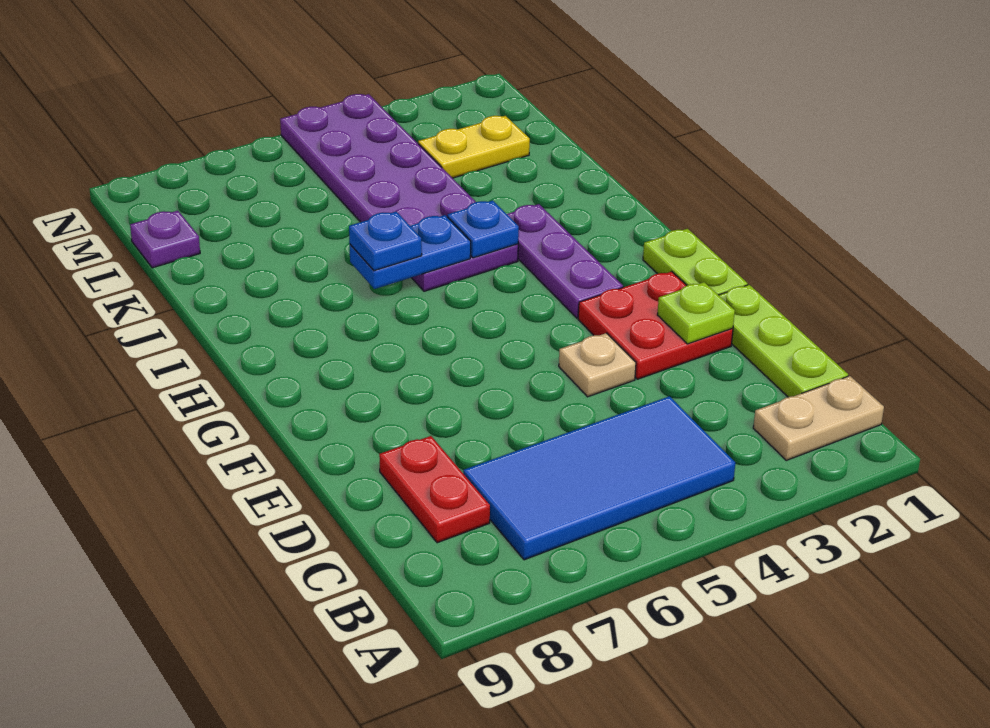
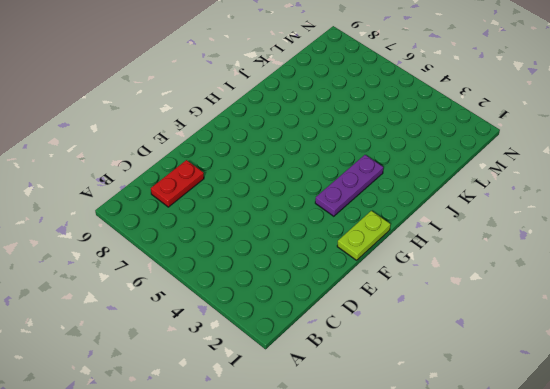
none -> tan 1x2 plate [753,376,884,460]
none -> blue 2x4 tile [463,396,735,560]
none -> lime 1x3 plate [719,285,848,397]

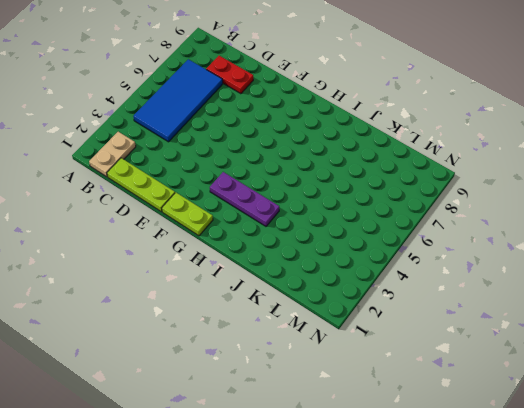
none -> red 2x2 plate [578,271,733,379]
none -> tan 1x1 plate [559,333,636,397]
none -> purple 2x6 plate [280,94,518,291]

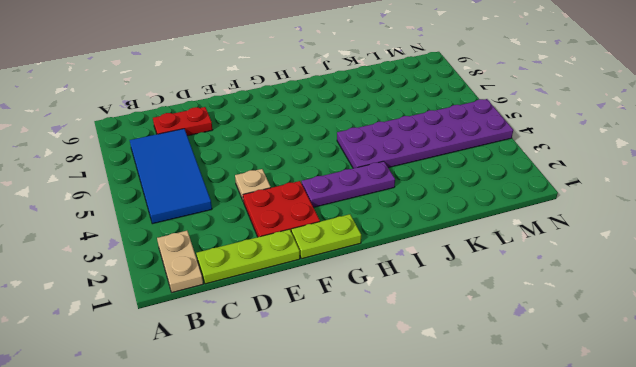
none -> yellow 1x2 plate [418,116,530,178]
none -> purple 1x1 plate [130,211,200,268]
none -> lime 1x1 plate [657,282,735,344]

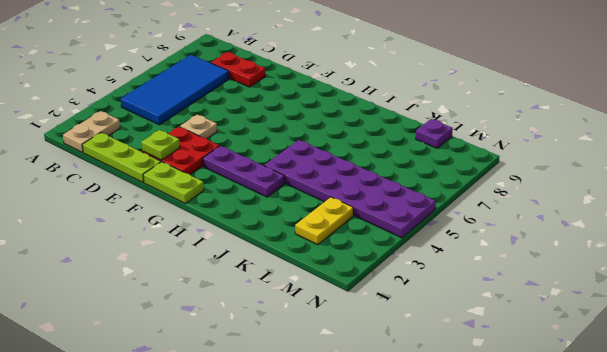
none -> blue 1x1 plate [447,200,519,258]
none -> blue 1x2 plate [350,215,471,289]
none -> blue 1x1 plate [349,212,422,271]

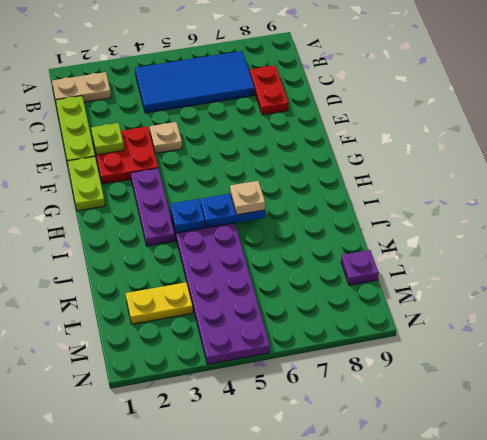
tan 1x1 plate [230,181,265,215] -> blue 1x1 plate [349,212,422,271]

